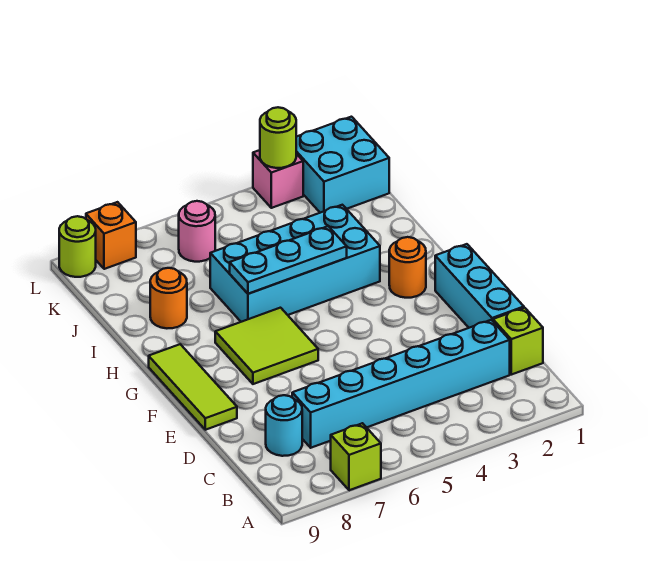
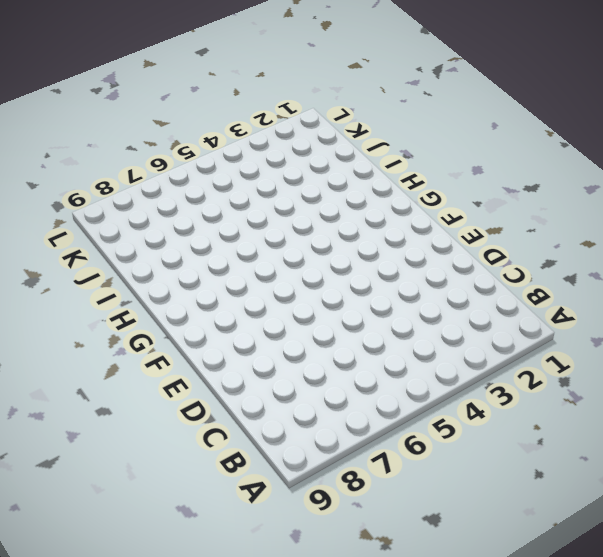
none -> lime 1x1 brick [331,423,381,490]
none -> lime 1x1 brick [493,308,543,375]
none -> cyan 1x6 brick [292,320,510,448]

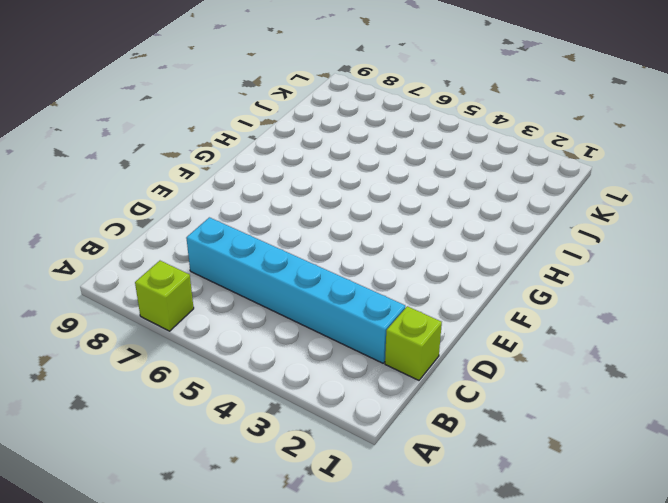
none -> cyan 1x1 round brick [266,395,302,456]
none -> cyan 1x3 brick [435,244,524,328]
none -> lime 1x3 tile [149,344,237,430]

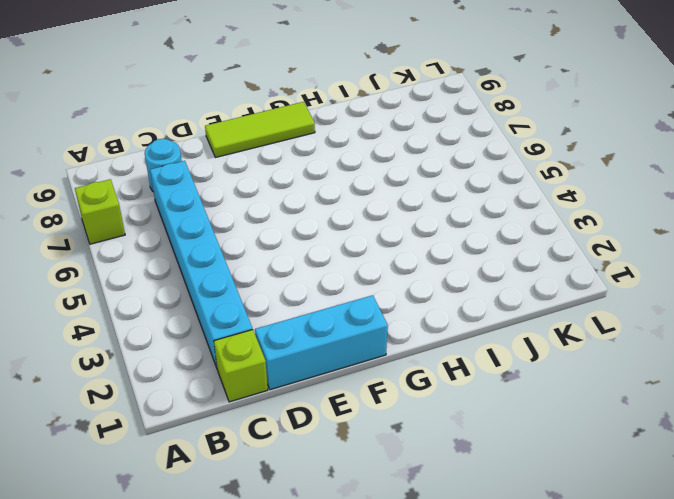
none -> lime 2x2 tile [215,308,318,384]
none -> orange 1x1 round brick [389,237,426,298]
none -> cyan 2x4 brick [210,205,380,322]

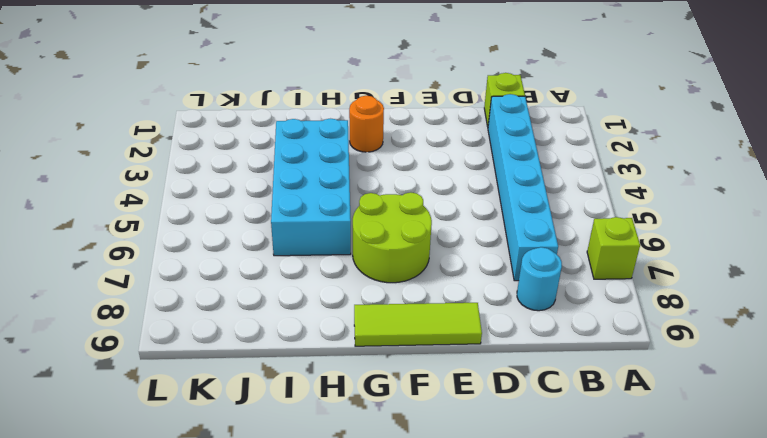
lime 2x2 round brick [353,192,432,283] -> lime 2x2 tile [215,308,318,384]
none -> cyan 1x3 brick [435,244,524,328]
none -> orange 1x1 round brick [150,268,187,328]
none -> cyan 2x2 brick [296,117,389,213]

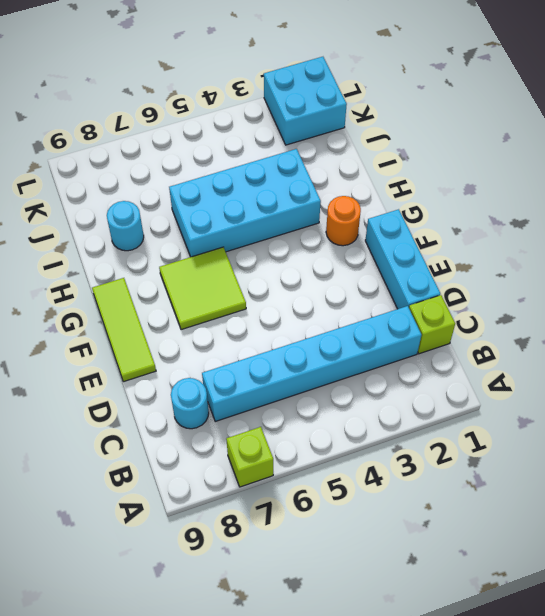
cyan 1x1 round brick [107,201,144,251] -> orange 1x1 round brick [150,268,187,328]
none -> pink 1x1 round brick [179,201,215,262]
none -> pink 1x1 brick [253,150,303,208]
none -> orange 1x1 brick [86,202,136,269]

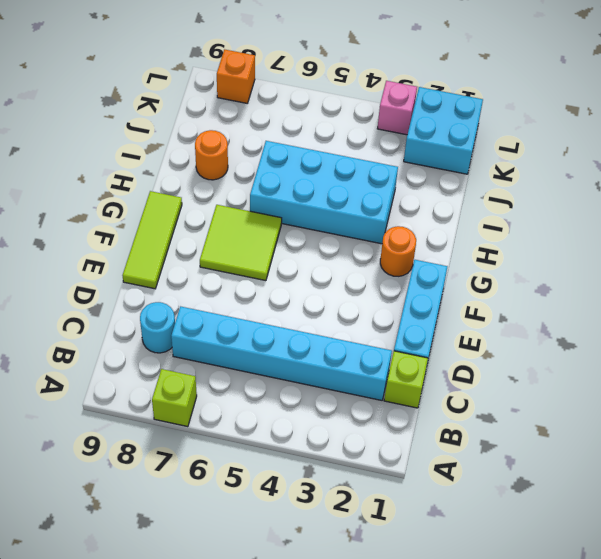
none -> pink 1x1 round brick [179,201,215,262]
none -> lime 1x1 round brick [59,216,96,277]
none -> cyan 1x3 plate [230,226,347,294]

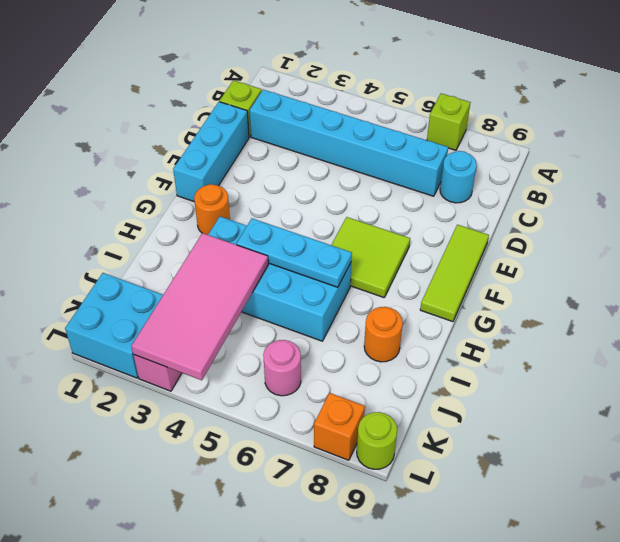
pink 2x4 tile [131,233,268,380] -> lime 1x1 round brick [260,107,296,168]

